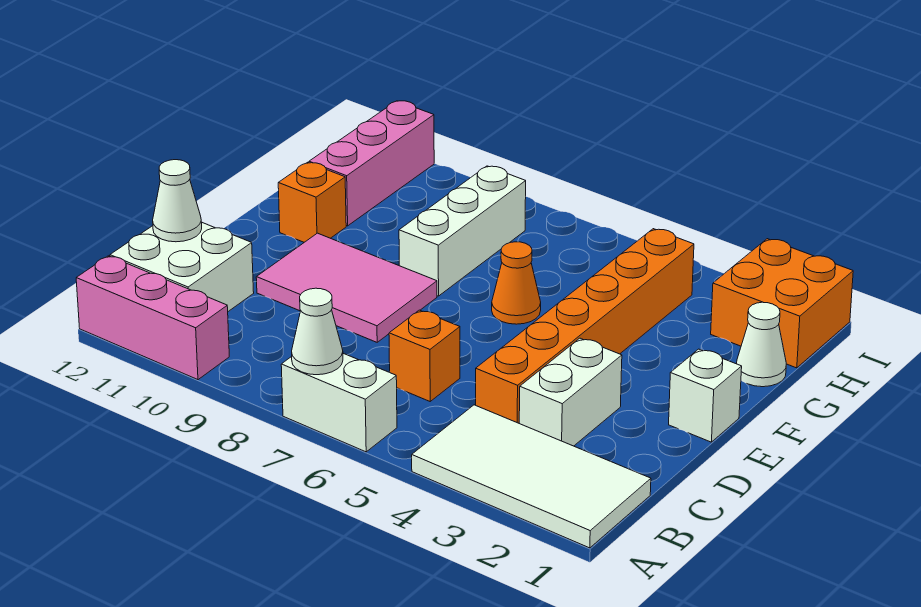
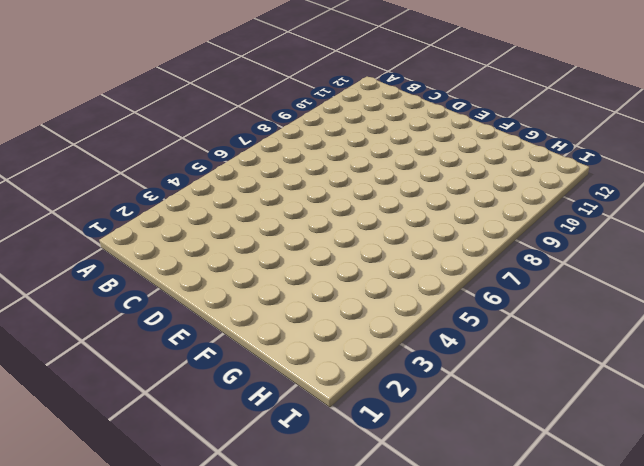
none -> white 2x4 tile [412,405,651,548]
none -> white 1x2 brick [281,353,397,452]
none -> pink 1x3 brick [76,256,229,380]

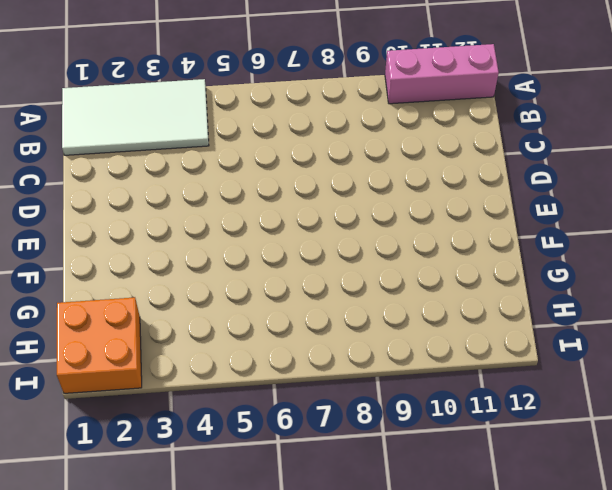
none -> white 1x2 brick [281,353,397,452]
none -> white 2x2 brick [110,223,254,311]
none -> white 1x2 brick [519,338,622,446]

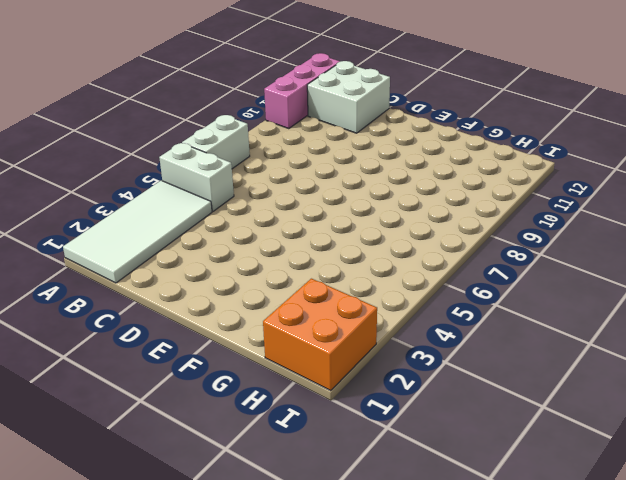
white 1x2 brick [159,143,234,211] -> white 1x2 brick moved to [519,338,622,446]
none -> orange 1x6 brick [476,229,694,423]
none -> orange 1x1 brick [389,310,460,401]
none -> pink 2x3 tile [256,233,437,342]

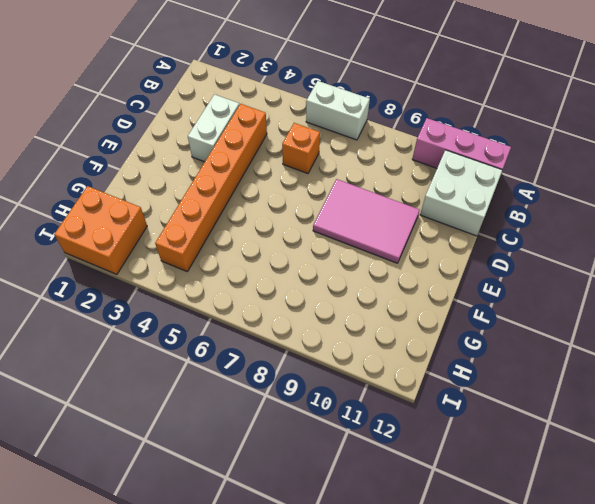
none -> white 2x4 tile [412,405,651,548]
none -> white 1x1 brick [669,349,742,442]
none -> orange 1x1 cone [492,242,541,324]

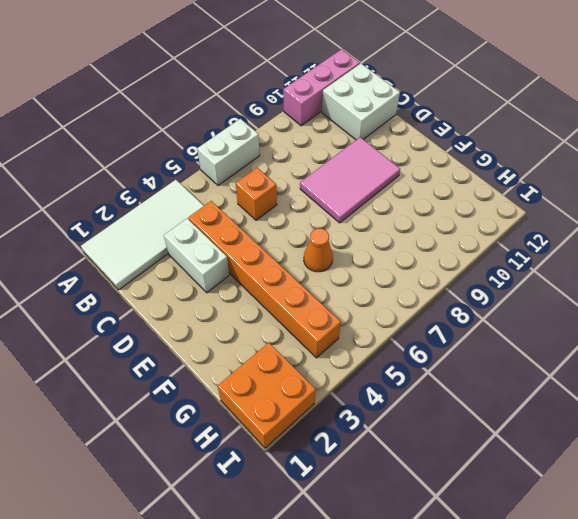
none -> white 1x1 brick [669,349,742,442]
none -> white 1x3 brick [399,166,526,296]
none -> orange 1x1 brick [278,162,346,242]

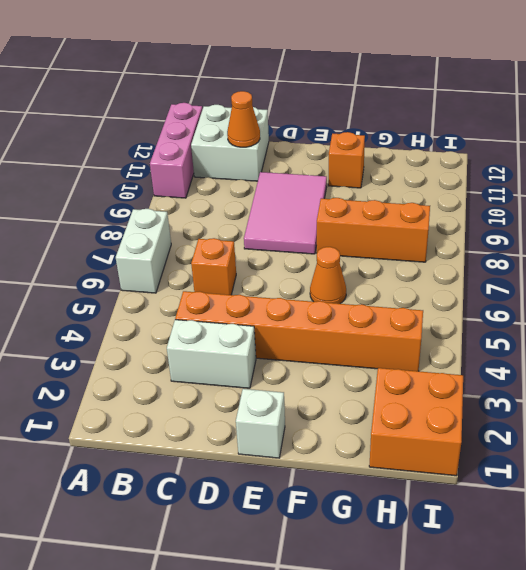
orange 1x1 cone [227,91,260,147] -> none
orange 1x3 brick [317,198,430,262] -> white 1x3 brick [399,166,526,296]
none -> white 2x4 tile [412,405,651,548]
none -> white 1x1 cone [736,302,786,387]
none -> pink 1x3 brick [309,101,434,226]

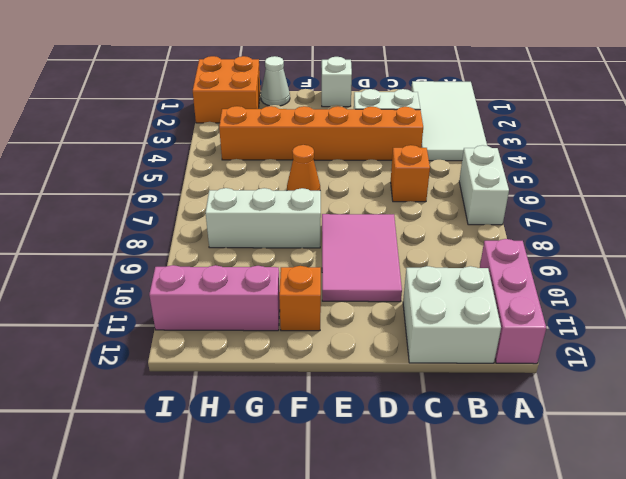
none -> white 1x1 cone [292,288,343,375]
none -> white 1x1 cone [153,160,202,242]

